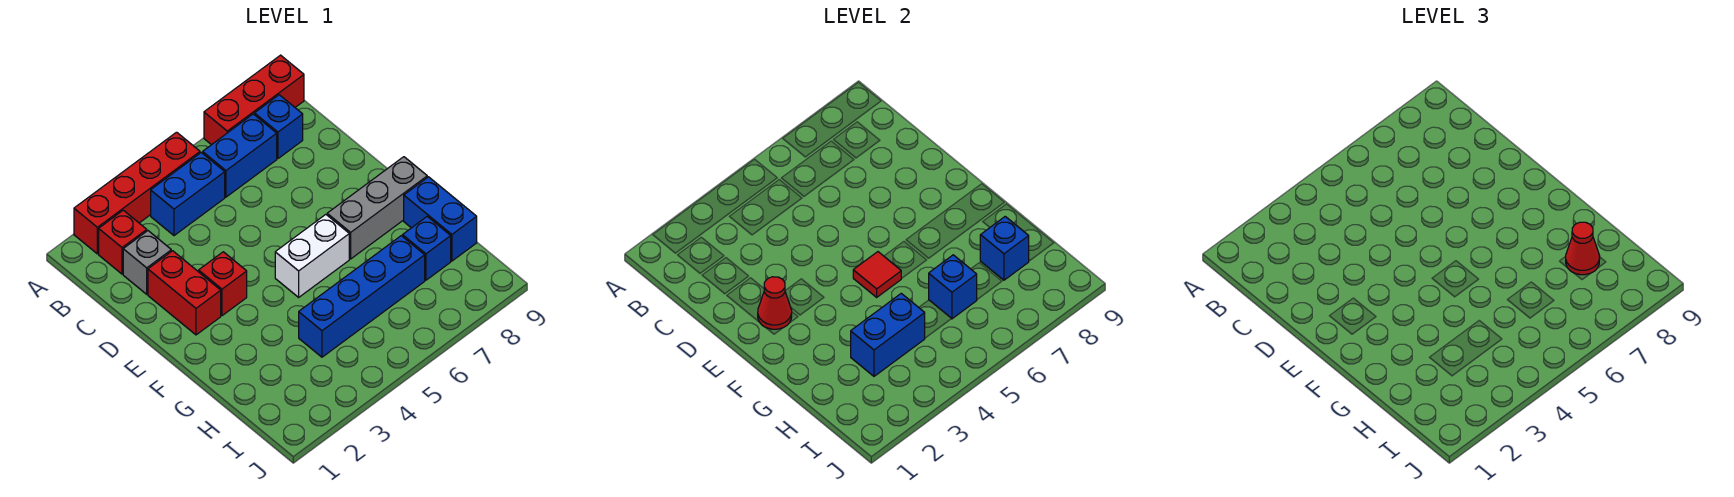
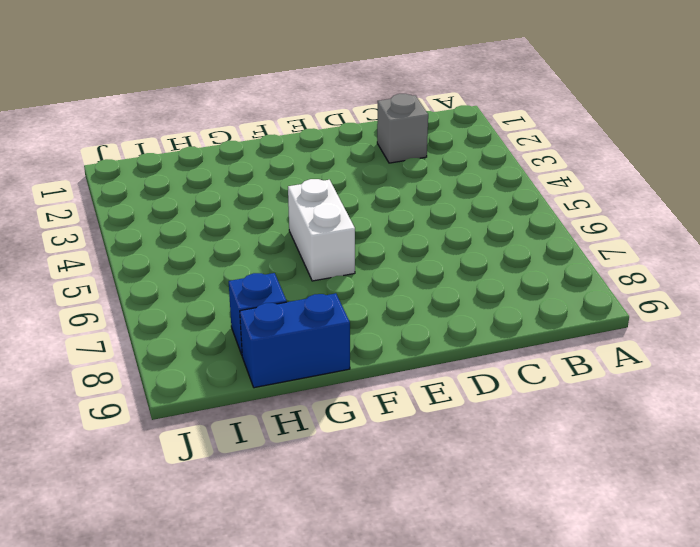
none -> red 1x4 brick [74,132,200,254]
none -> red 1x3 brick [204,55,304,145]
none -> red 1x1 brick [99,210,147,274]

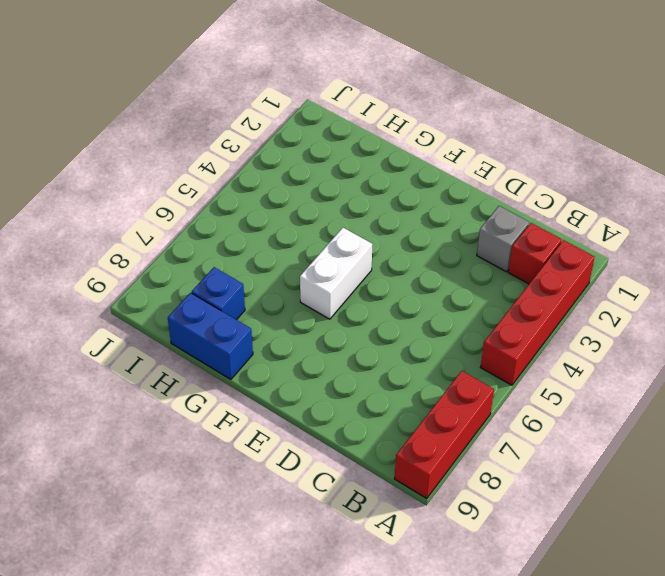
none -> blue 1x2 brick [151,153,225,236]
none -> blue 1x2 brick [203,114,277,197]
none -> blue 1x1 brick [254,95,303,158]

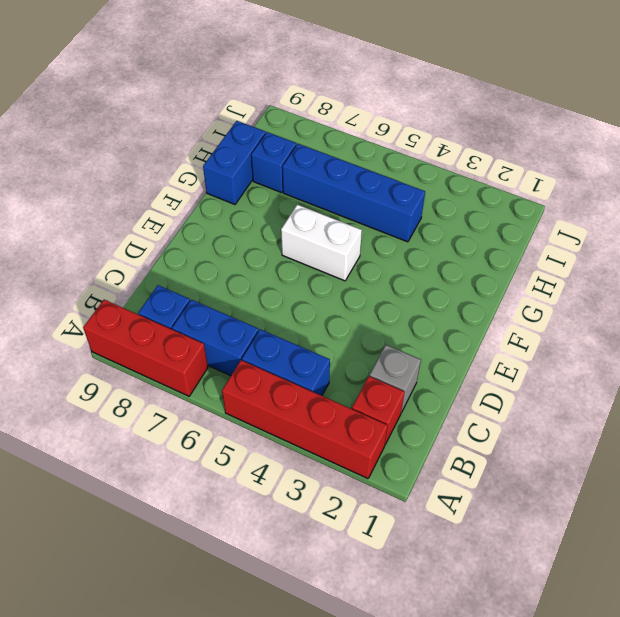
none -> red 1x2 brick [148,251,221,335]
none -> red 1x1 brick [199,252,247,316]
none -> grey 1x3 brick [327,157,427,259]

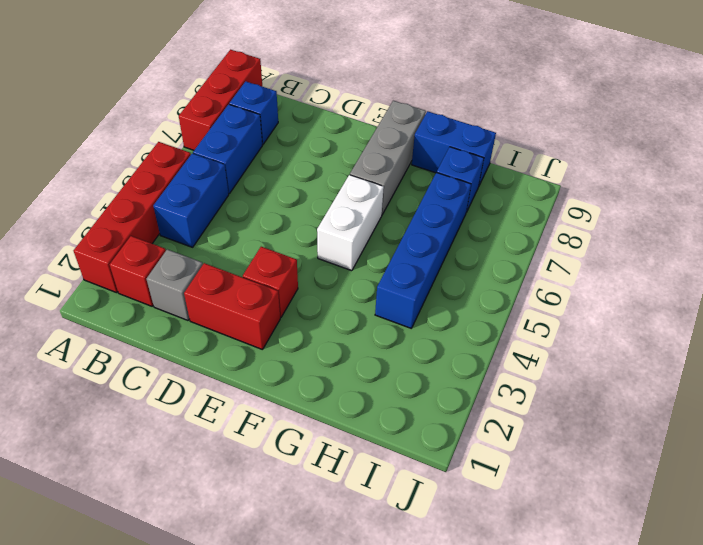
none -> red 1x1 cone [758,277,792,329]
none -> red 1x1 tile [853,252,901,297]
none -> blue 1x2 brick [851,293,925,376]

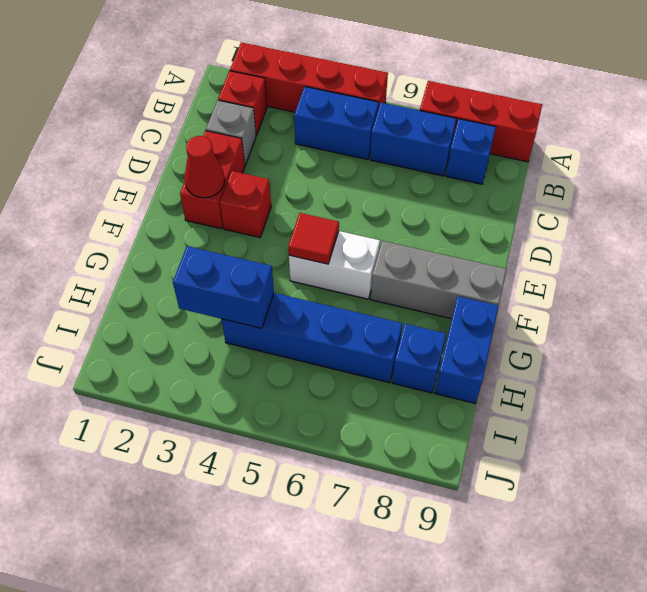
none -> blue 1x1 brick [929,255,977,319]
none -> blue 1x1 brick [980,217,1029,280]
none -> red 1x1 cone [1566,222,1600,275]

